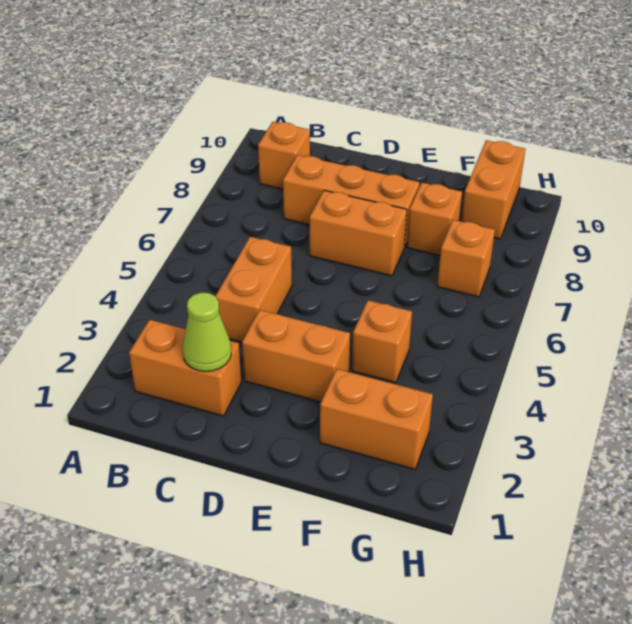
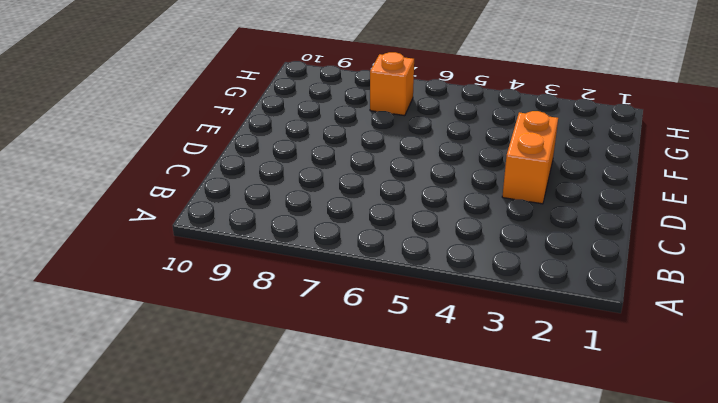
none -> orange 1x2 brick [129,320,241,416]
none -> orange 1x1 brick [258,122,310,189]
none -> orange 1x2 brick [216,237,292,342]

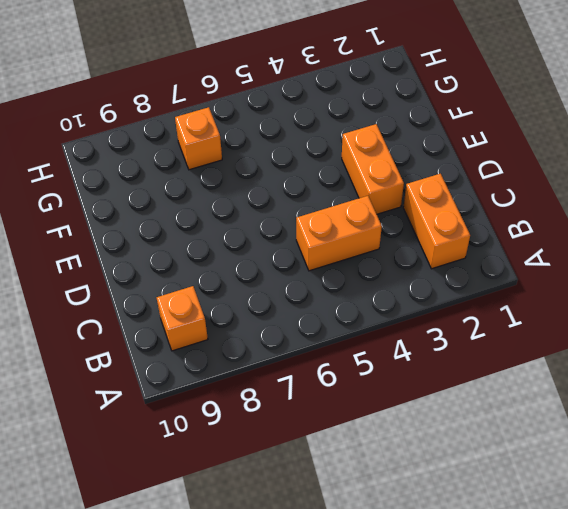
none -> orange 1x3 brick [283,155,419,247]
none -> orange 1x2 brick [310,190,407,276]
none -> orange 1x2 brick [320,369,433,469]

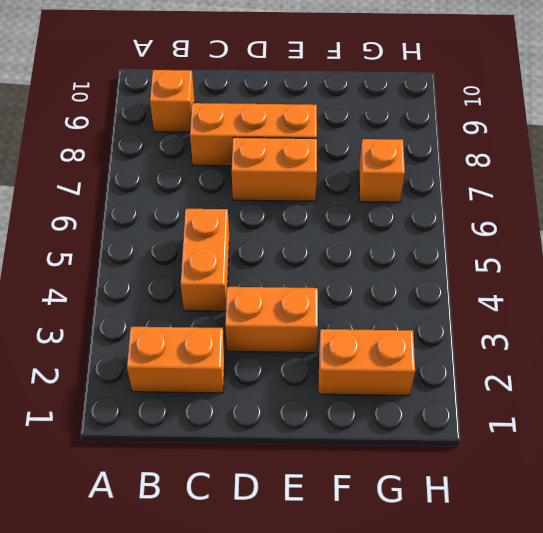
none -> orange 1x1 brick [352,300,412,383]
none -> orange 1x1 brick [407,183,462,256]
none -> orange 1x2 brick [461,140,525,239]

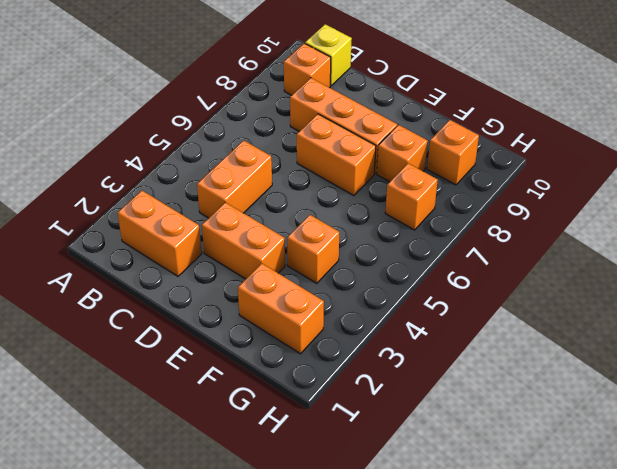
yellow 1x1 brick [305,24,352,86] -> none
orange 1x1 brick [427,120,479,185] -> orange 1x2 brick [461,140,525,239]
none -> lime 1x1 cone [183,293,231,372]

